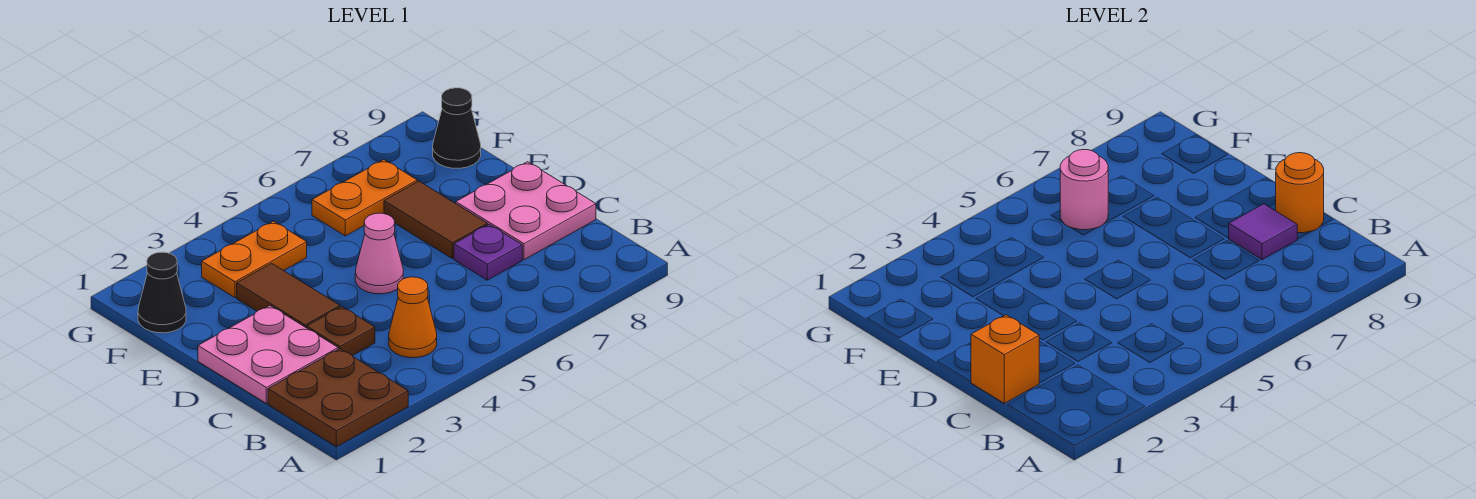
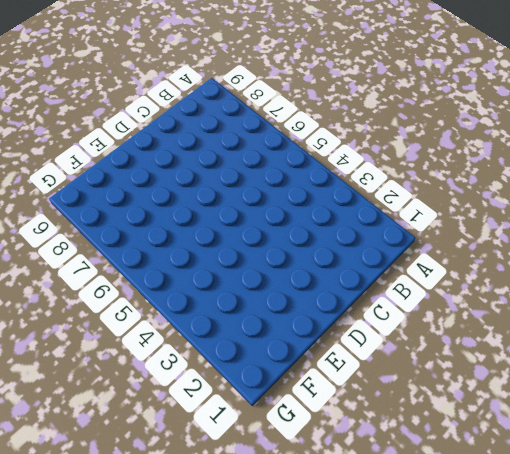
none -> brown 2x2 plate [268,349,408,447]
none -> orange 1x1 cone [389,277,437,358]
none -> pink 2x2 plate [198,306,338,403]

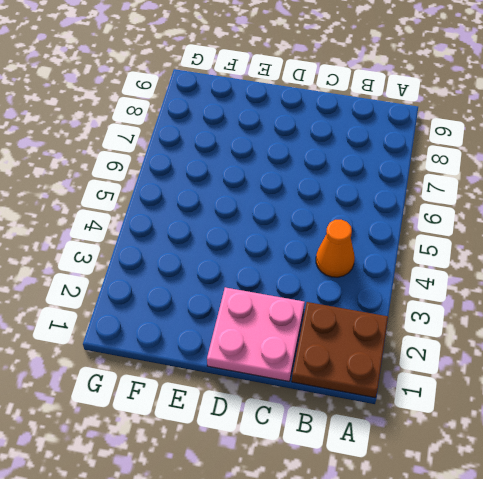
none -> brown 1x1 plate [307,307,375,356]
none -> purple 1x1 plate [454,225,522,280]
none -> pink 2x2 plate [456,162,596,260]

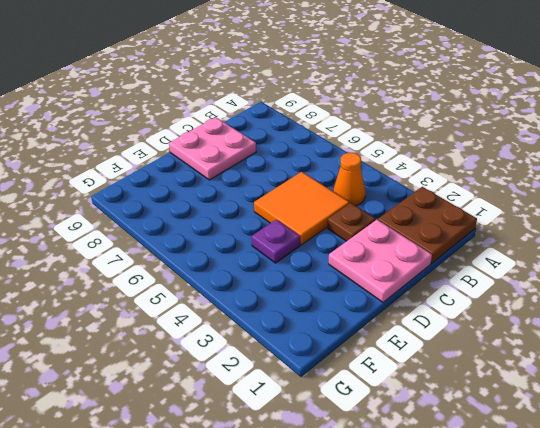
orange 2x2 tile [254,172,349,245] -> pink 1x1 cone [355,213,403,294]
purple 1x1 plate [252,220,300,263] -> purple 1x1 plate moved to [454,225,522,280]
none -> brown 1x2 tile [237,263,340,328]
none -> brown 1x2 tile [384,181,487,258]
none -> black 1x1 cone [138,252,186,333]

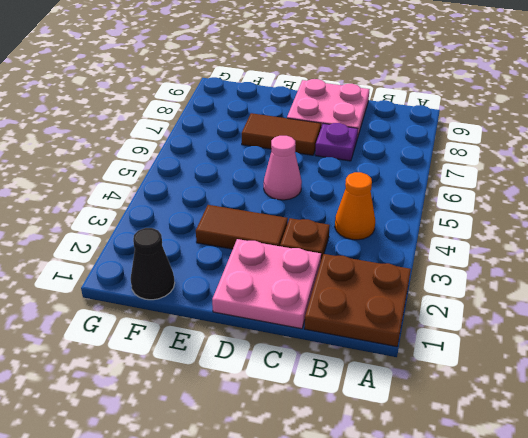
none -> orange 1x2 plate [202,221,307,298]
none -> orange 1x2 plate [312,160,417,236]
none -> black 1x1 cone [433,88,481,168]

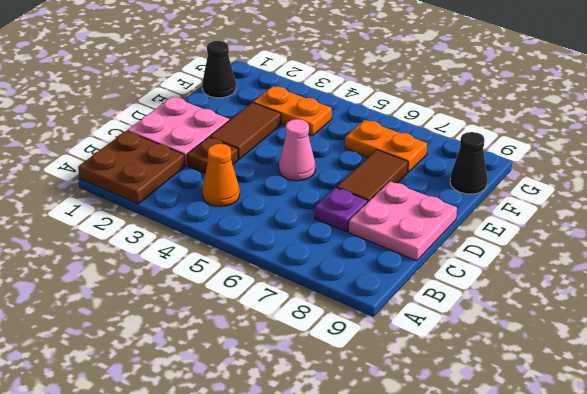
none -> orange 1x1 brick [971,315,1039,403]
none -> purple 1x1 tile [1229,204,1297,260]
none -> orange 1x1 round brick [1276,153,1324,233]

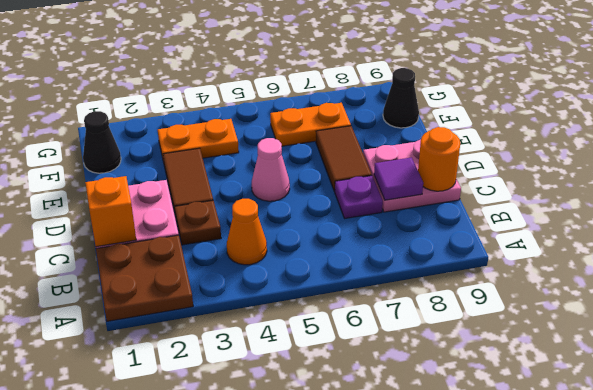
none -> pink 1x1 round brick [1060,149,1108,230]

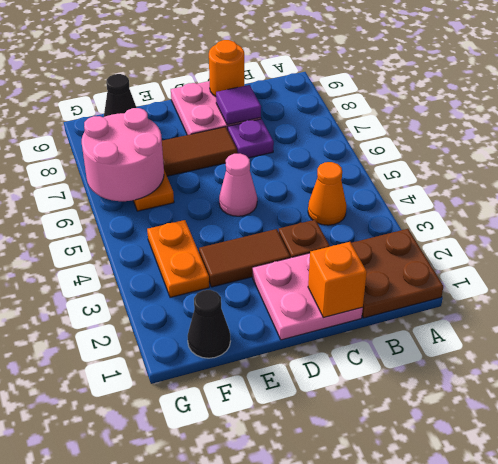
pink 2x2 round brick [82,108,164,201] -> pink 1x1 round brick [1060,149,1108,230]

